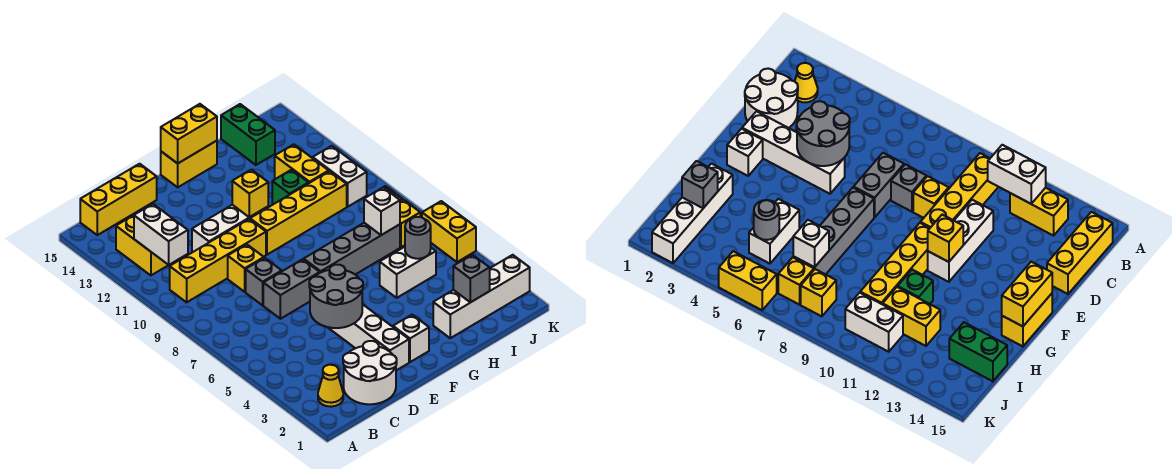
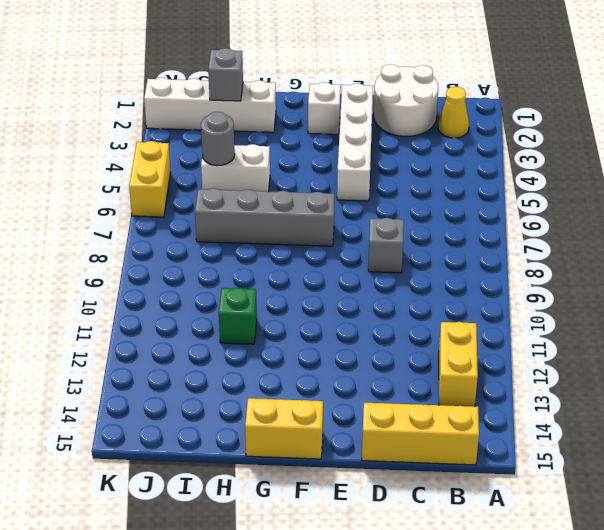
none -> yellow 1x4 brick [170,219,266,302]
none -> grey 1x2 brick [263,259,320,319]
none -> yellow 1x1 brick [228,244,264,292]
none -> white 1x3 brick [192,205,268,252]

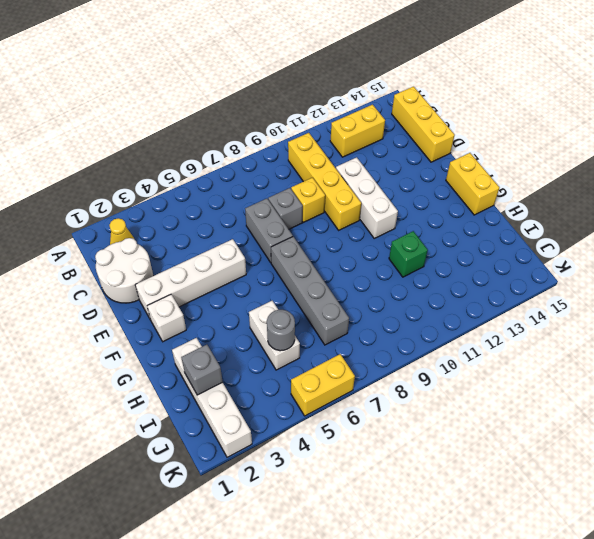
none -> yellow 1x4 brick [250,171,347,255]
none -> yellow 1x2 brick [275,144,329,183]
none -> green 1x2 brick [221,104,275,165]
none -> yellow 1x1 brick [400,200,420,247]

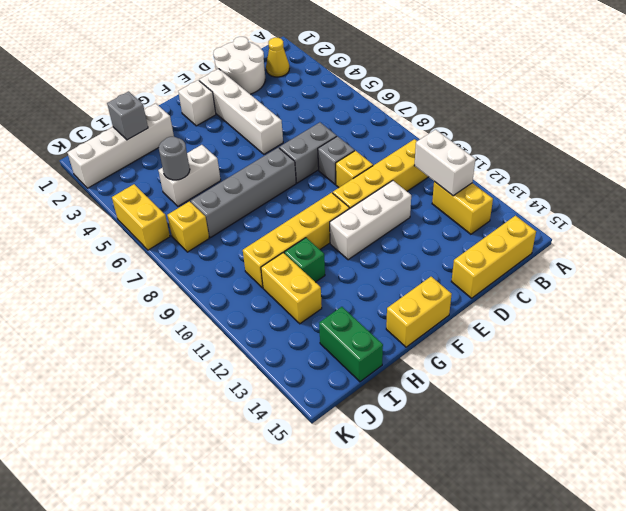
none -> yellow 1x1 brick [801,269,836,316]
none -> white 1x2 brick [313,146,367,207]
none -> grey 2x2 round brick [309,265,363,328]
none -> yellow 1x1 brick [232,170,268,217]

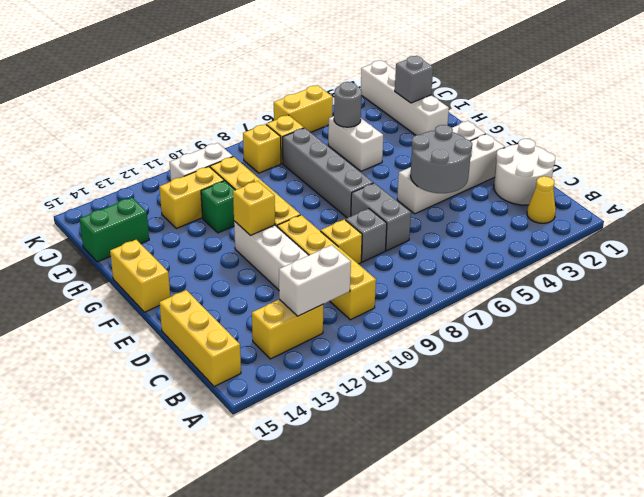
none -> yellow 1x2 brick [161,104,217,163]
none -> white 1x1 brick [364,188,400,235]

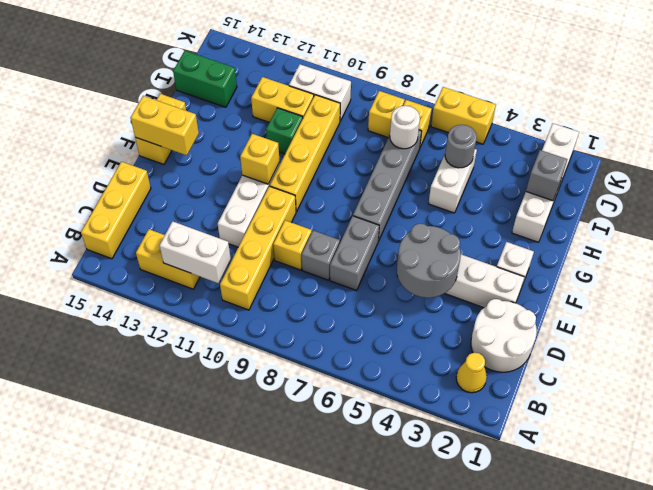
yellow 1x2 brick [131,96,199,155] -> yellow 1x2 brick turned to [161,104,217,163]
white 1x1 round brick [390,106,420,149] -> white 1x1 brick [364,188,400,235]

